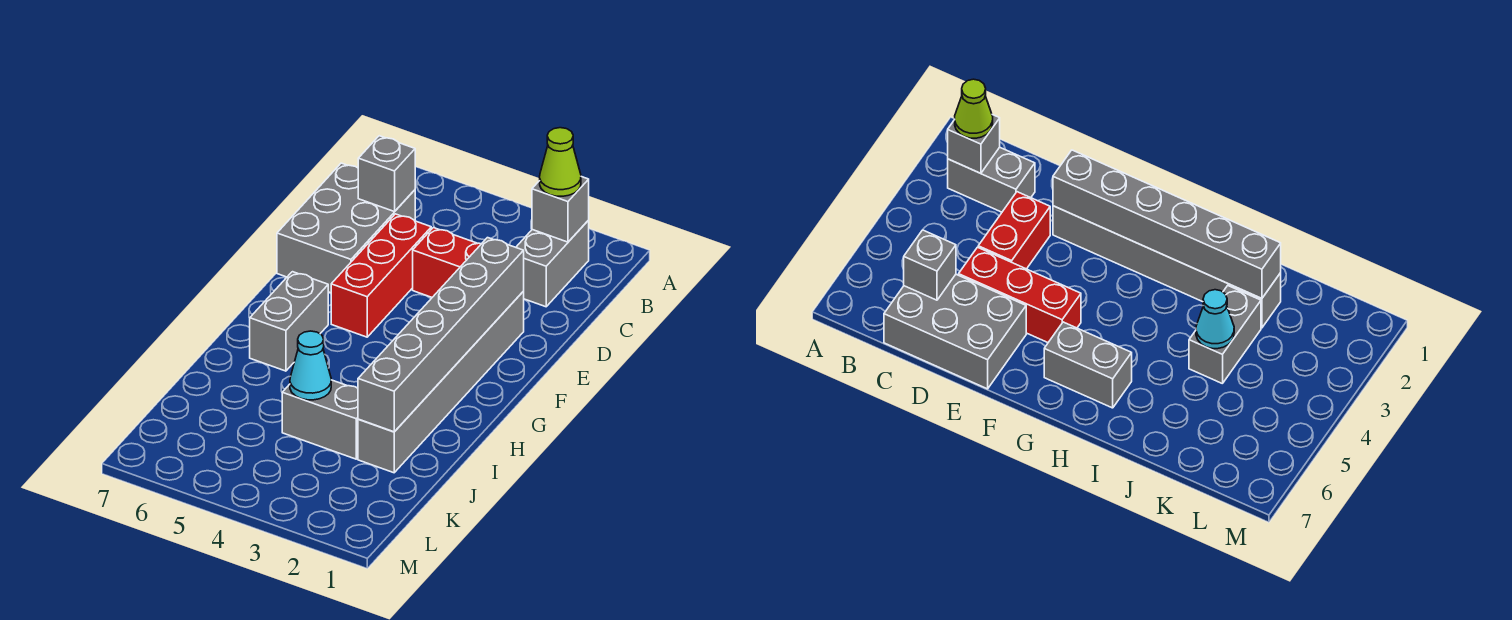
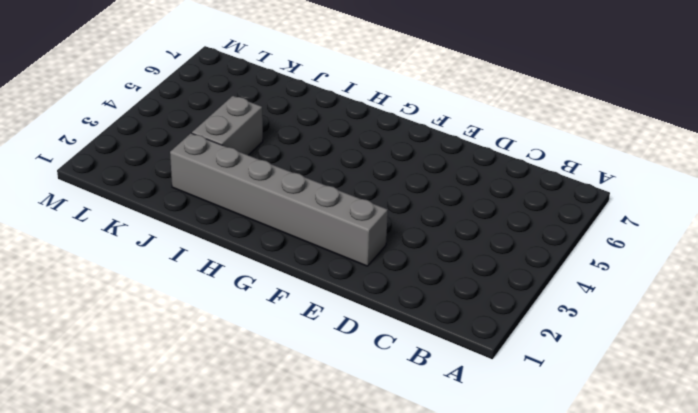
none -> grey 1x2 brick [516,220,589,307]
none -> grey 2x3 brick [277,163,415,293]
none -> red 1x2 brick [413,228,481,297]

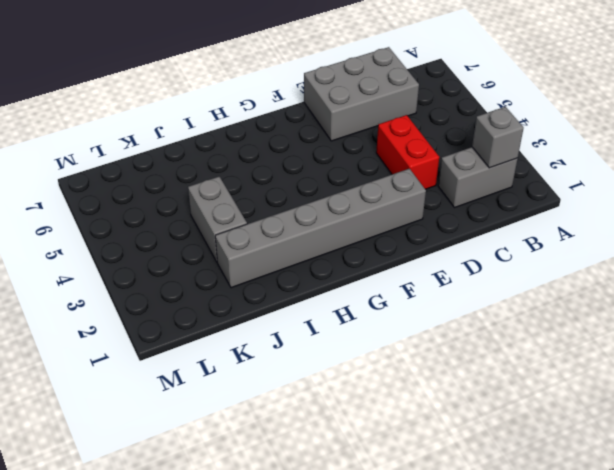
none -> red 1x3 brick [331,214,431,337]
none -> grey 1x2 brick [250,272,328,371]
none -> grey 1x1 brick [358,136,415,212]

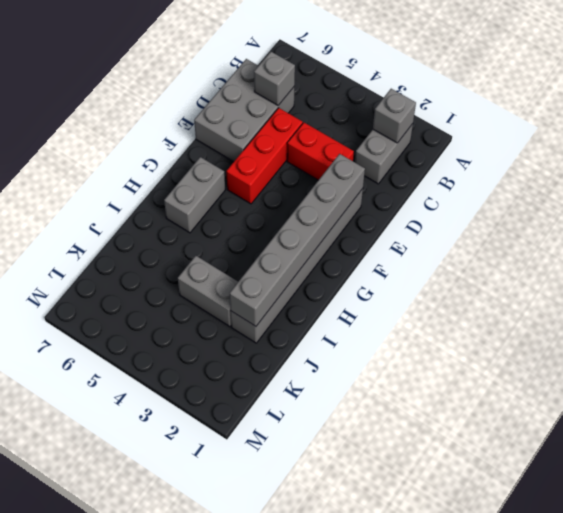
none -> cyan 1x1 cone [290,331,331,400]
none -> lime 1x1 cone [540,128,581,196]

